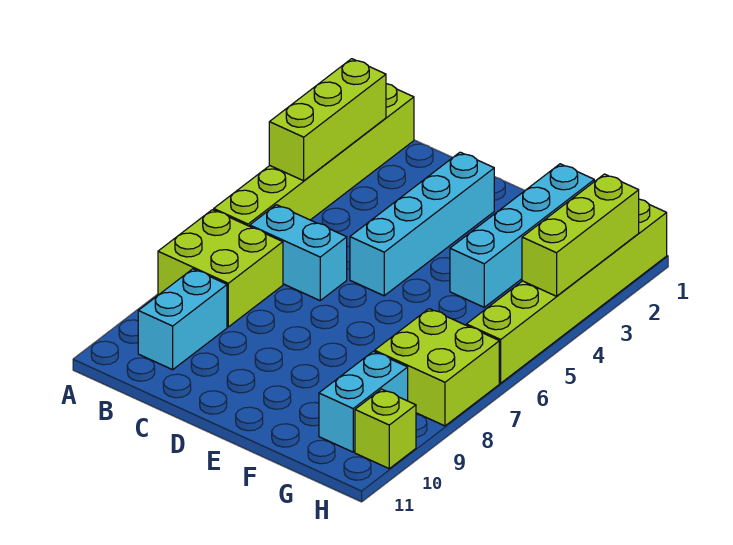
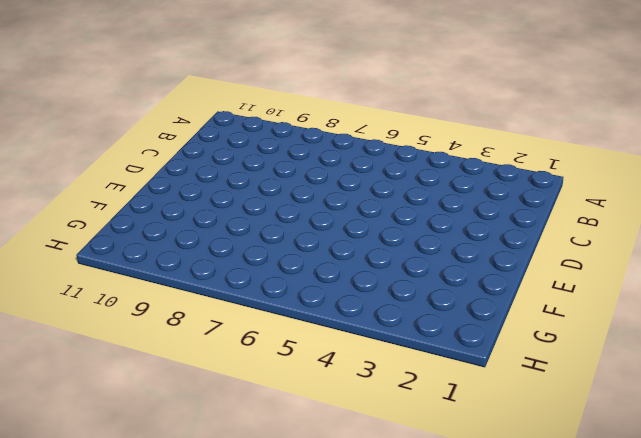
none -> lime 1x6 brick [214,84,414,226]
none -> lime 2x2 brick [158,210,283,327]
none -> cyan 1x2 brick [250,205,347,300]

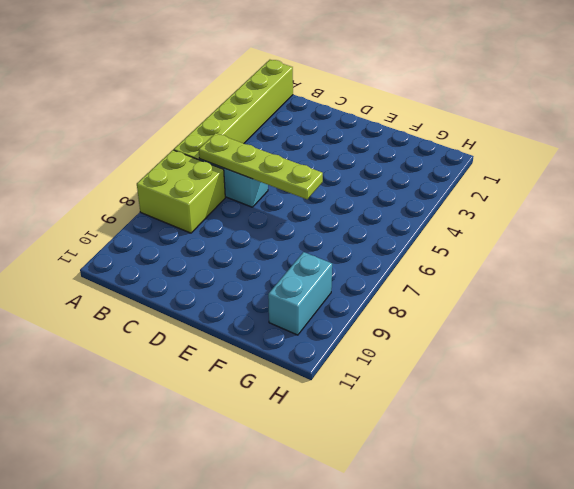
lime 1x4 plate [199,133,323,199] -> none
none -> cyan 1x2 brick [138,269,227,370]
none -> cyan 1x4 brick [350,152,494,296]
none -> cyan 1x4 brick [450,164,594,307]

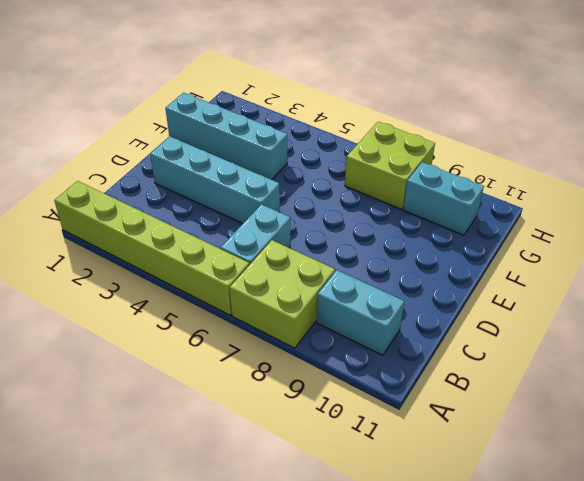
none -> lime 1x6 brick [466,199,667,383]
none -> lime 1x1 brick [355,389,416,468]
none -> lime 1x3 brick [269,59,386,181]

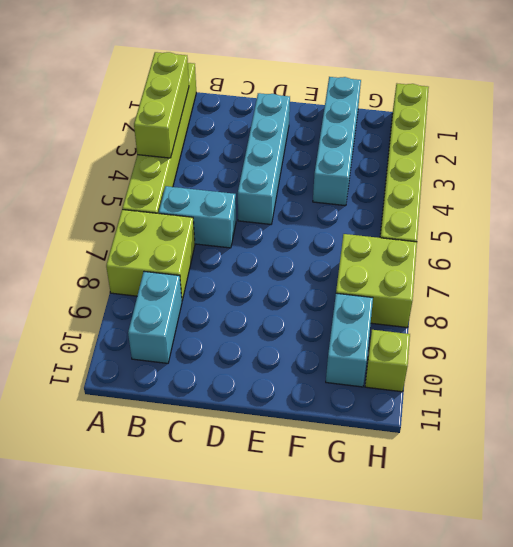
none -> lime 1x3 brick [522,174,639,296]

